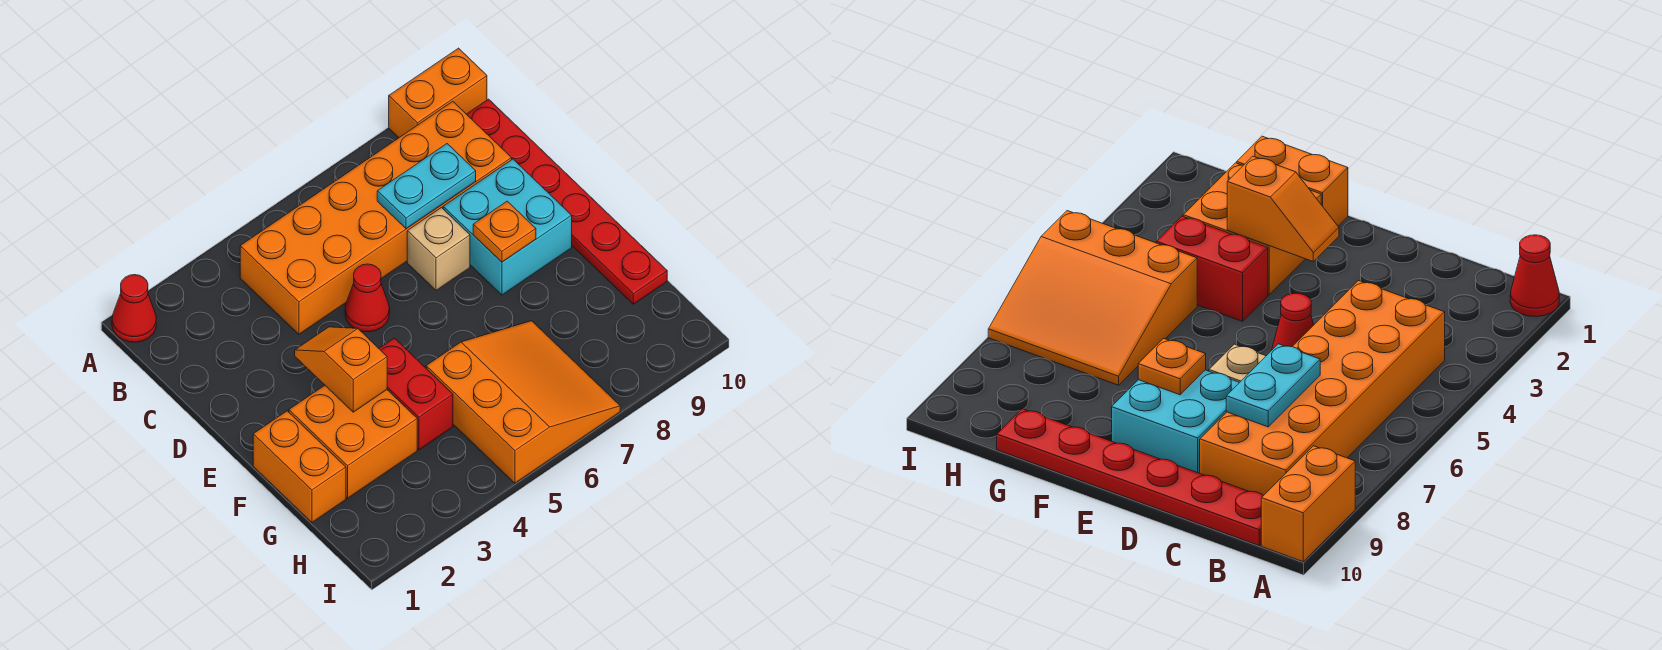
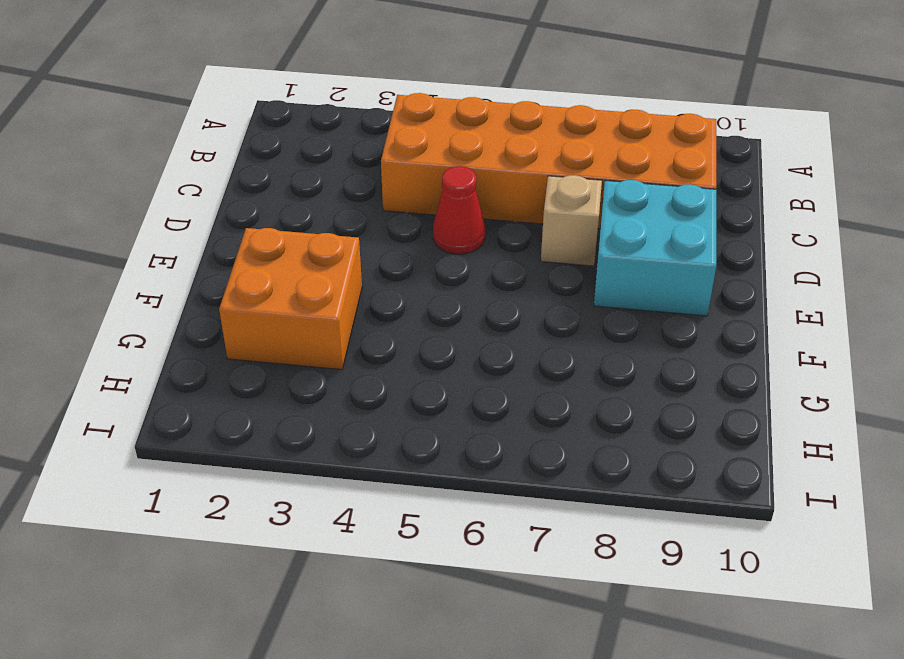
none -> red 1x1 cone [112,275,156,342]
none -> orange 1x2 brick [389,48,487,137]
none -> red 1x6 plate [467,99,667,304]

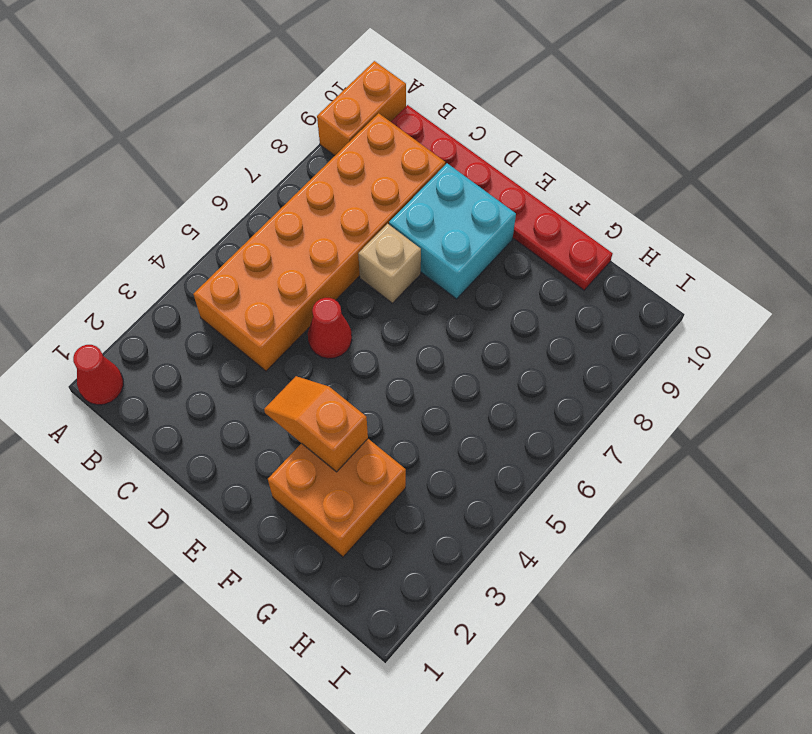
none -> orange 1x2 brick [253,411,346,522]
none -> red 1x2 brick [379,338,453,450]
none -> orange 3x3 slope [426,321,620,483]

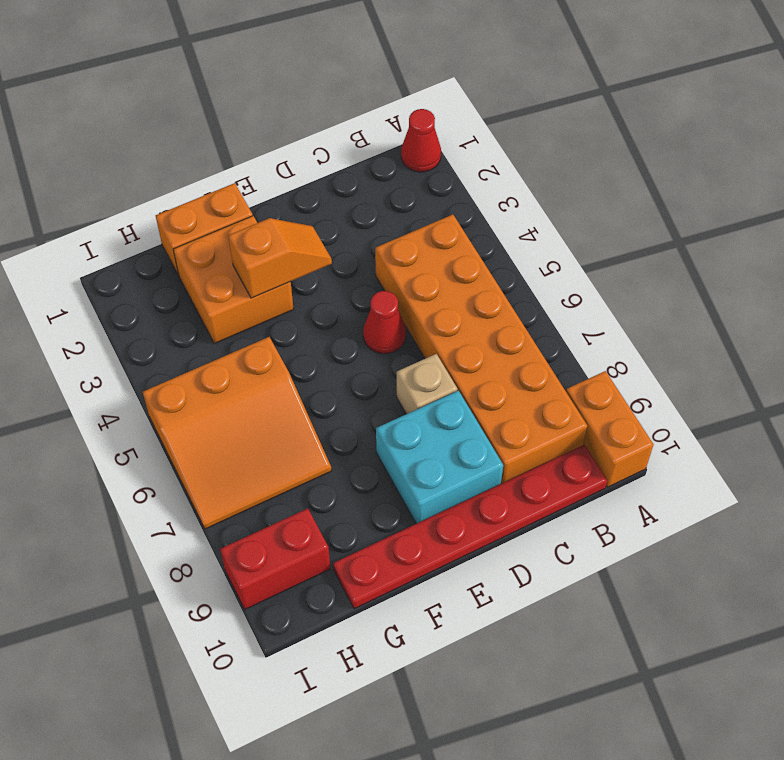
red 1x2 brick [220,508,330,609] -> red 1x2 brick moved to [379,338,453,450]
none -> cyan 1x2 plate [377,144,476,229]
none -> orange 1x1 plate [473,201,536,262]

